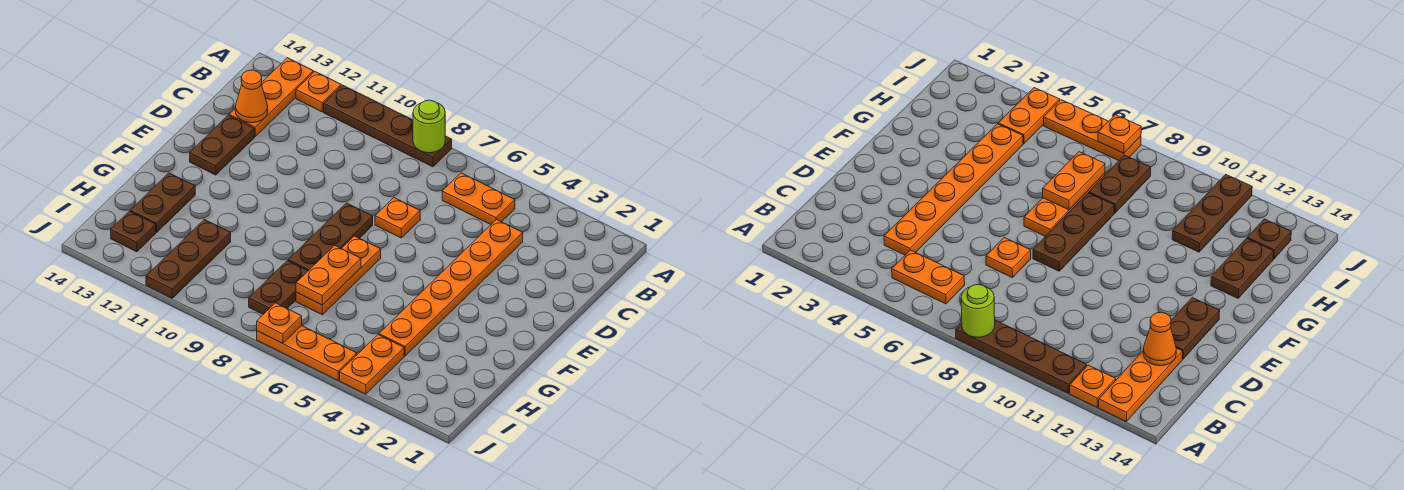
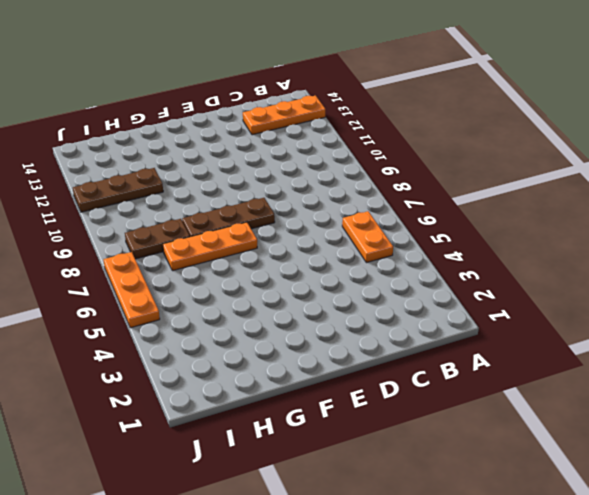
none -> brown 1x4 plate [324,85,452,167]
none -> orange 1x1 plate [296,72,341,112]
none -> orange 1x6 plate [379,220,523,356]

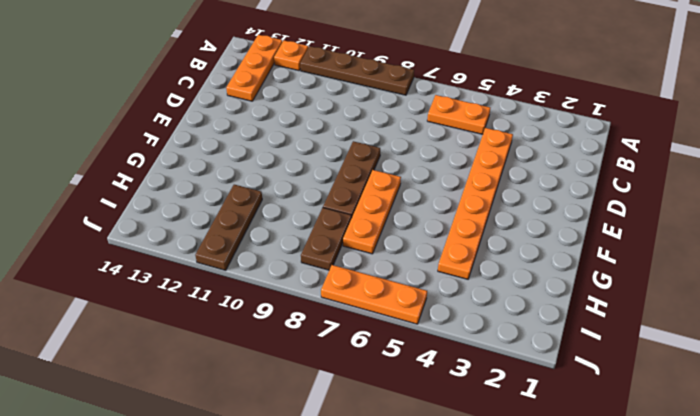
none -> orange 1x1 plate [375,198,420,238]
none -> brown 1x2 plate [190,115,254,175]
none -> brown 1x2 plate [130,173,195,233]

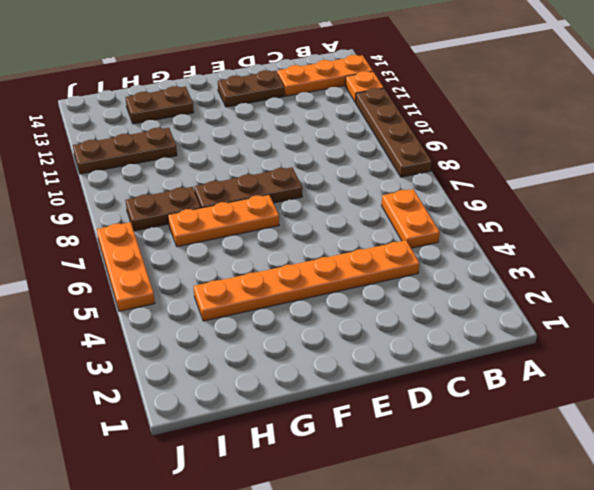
none -> orange 1x1 plate [375,198,420,238]
none -> orange 1x2 plate [340,335,404,394]
none -> brown 1x1 plate [111,211,156,252]

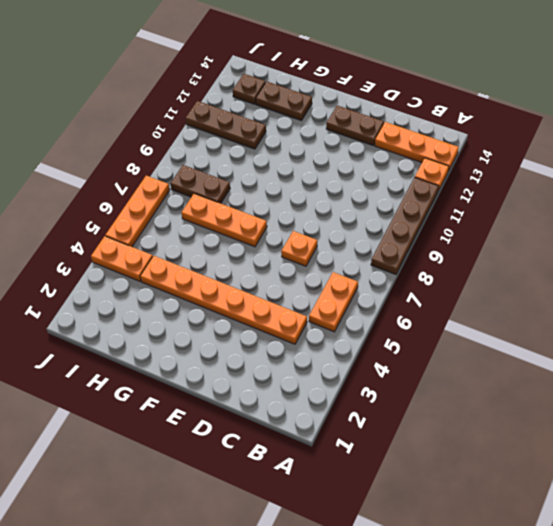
none -> brown 1x3 plate [288,203,373,271]
none -> lime 1x1 round brick [413,100,445,153]
none -> orange 1x1 cone [235,70,268,123]

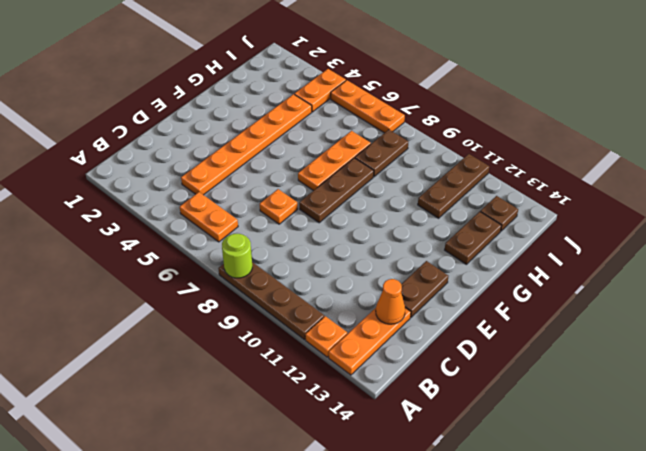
none -> orange 1x2 plate [296,245,361,305]
none -> orange 1x1 plate [257,303,302,343]

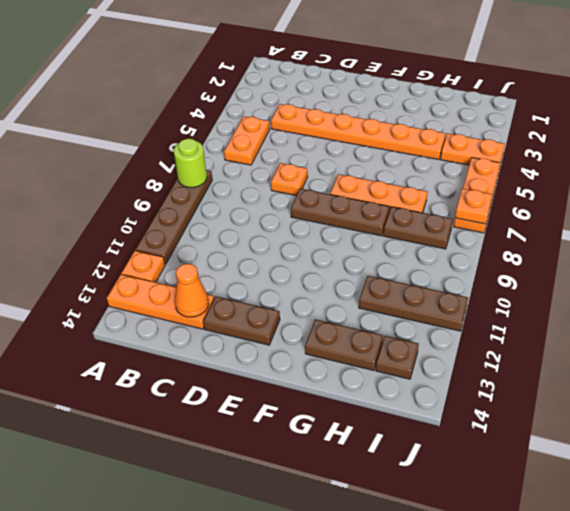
none -> orange 1x2 plate [296,245,361,305]

